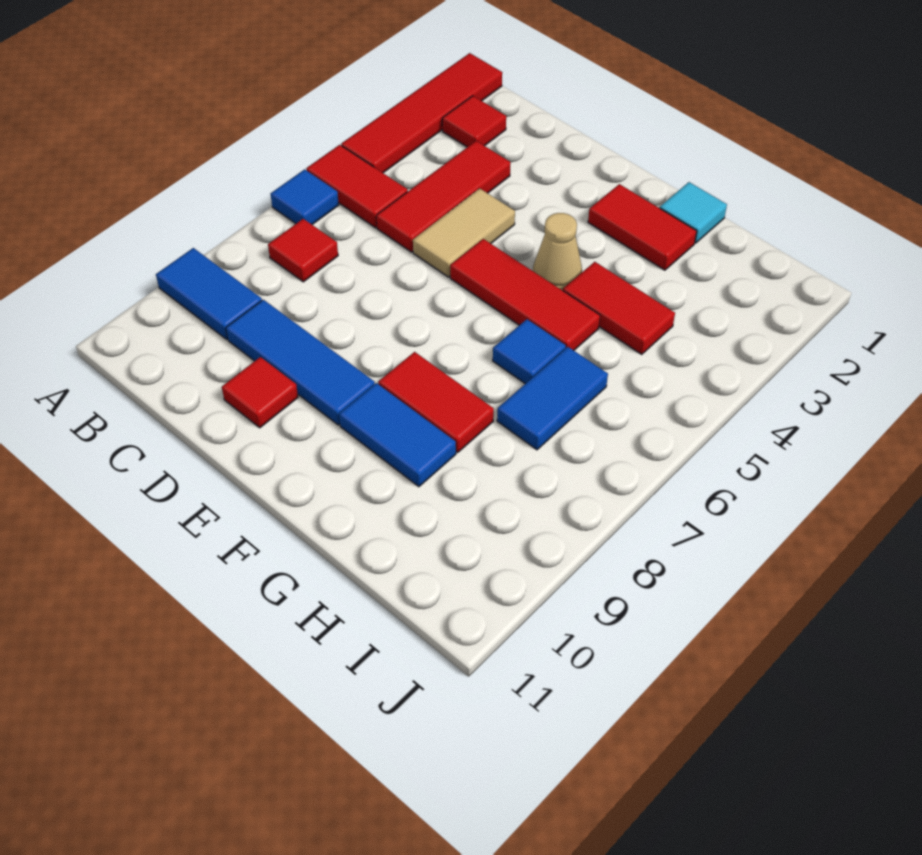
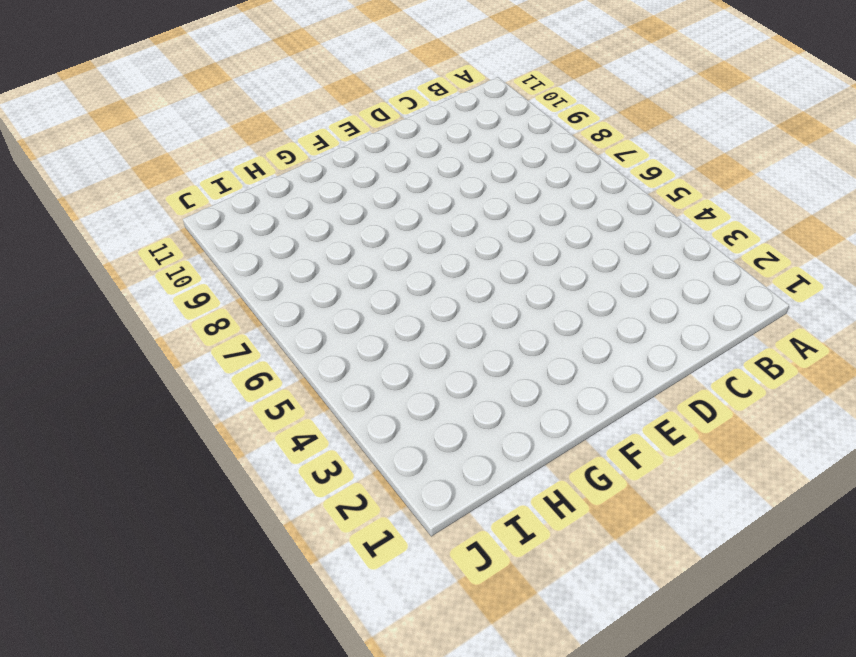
none -> red 1x4 tile [341,53,502,173]
none -> red 1x2 tile [306,145,408,228]
none -> blue 1x1 tile [271,169,339,225]

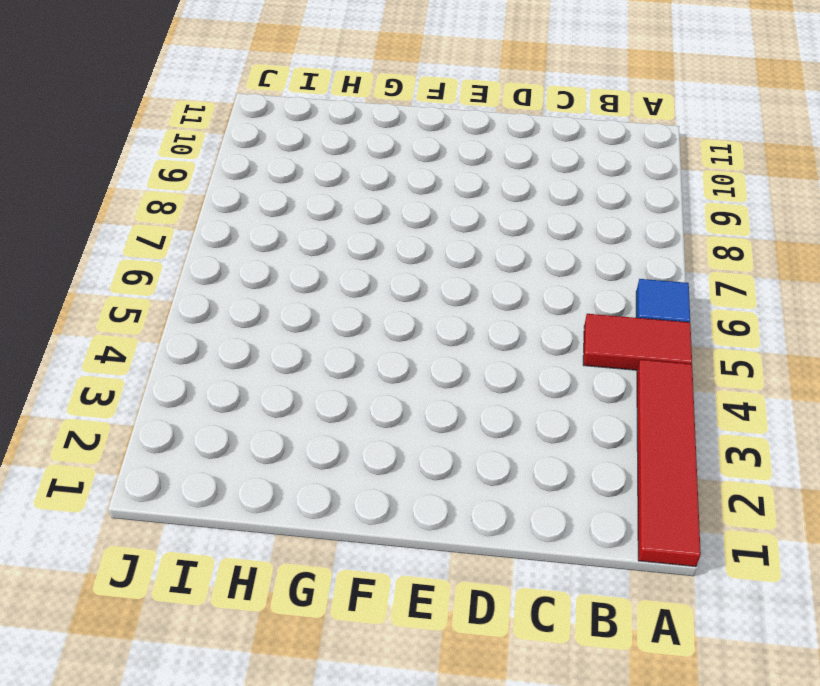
none -> blue 1x2 tile [156,248,262,339]
none -> red 1x1 tile [442,96,506,147]
none -> red 1x1 tile [268,219,338,282]

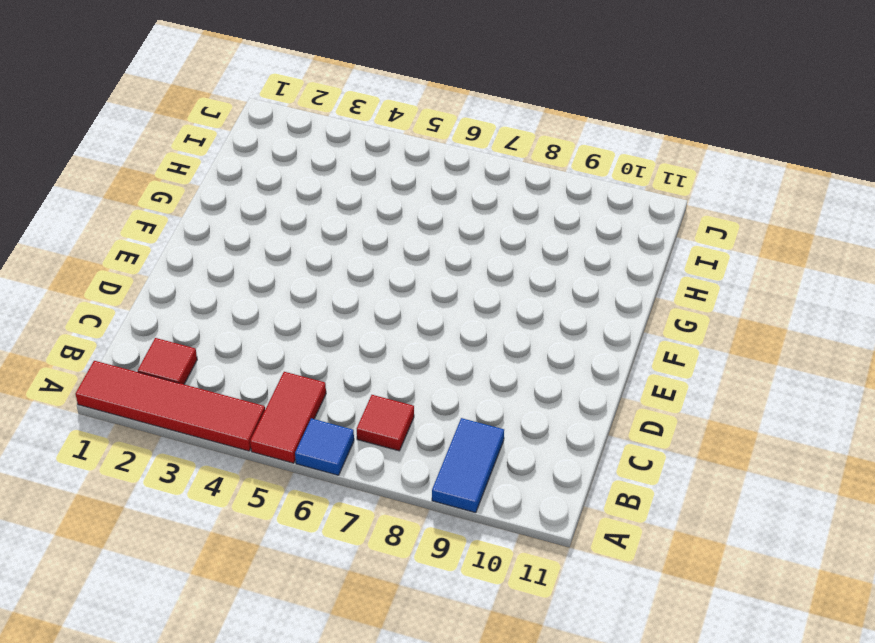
none -> red 1x3 tile [376,141,511,252]
none -> blue 1x3 tile [226,300,375,425]
none -> tan 1x2 tile [413,188,515,277]

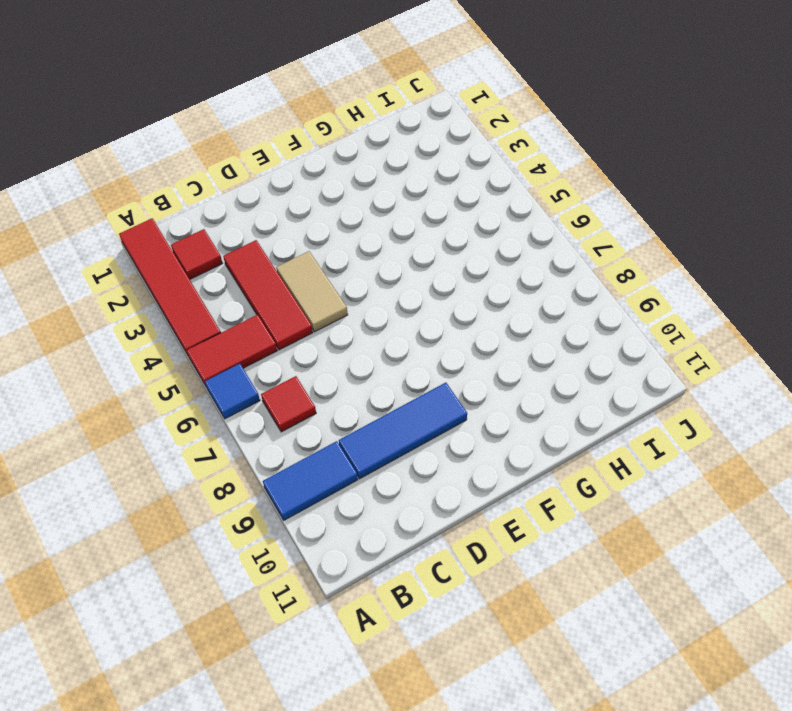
none -> red 1x1 tile [222,357,298,428]
none -> red 1x3 tile [450,239,600,350]
none -> red 1x2 tile [588,184,697,270]

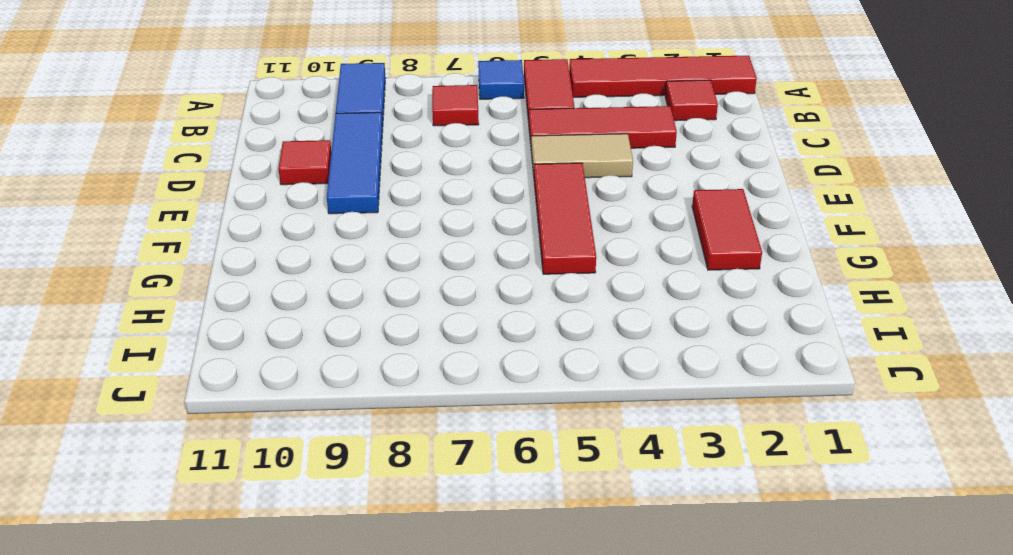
none -> tan 1x1 cone [533,213,582,291]
none -> red 1x2 tile [378,352,494,452]
none -> blue 1x2 tile [339,383,456,487]

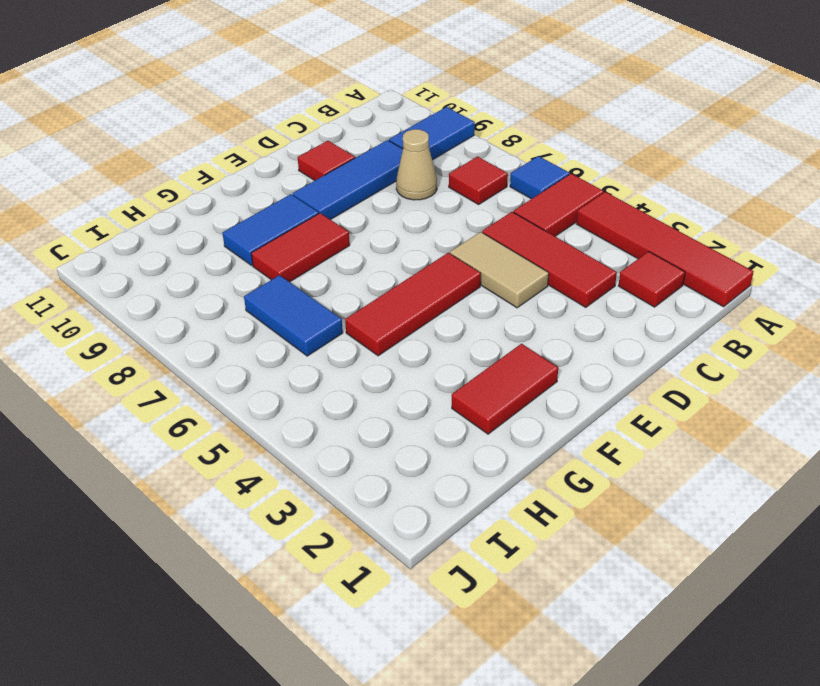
tan 1x1 cone [396,129,437,200] -> tan 1x1 cone moved to [533,213,582,291]
none -> cyan 1x1 tile [660,182,727,243]
none -> red 1x2 tile [563,262,675,354]
none -> blue 1x1 tile [493,319,566,384]

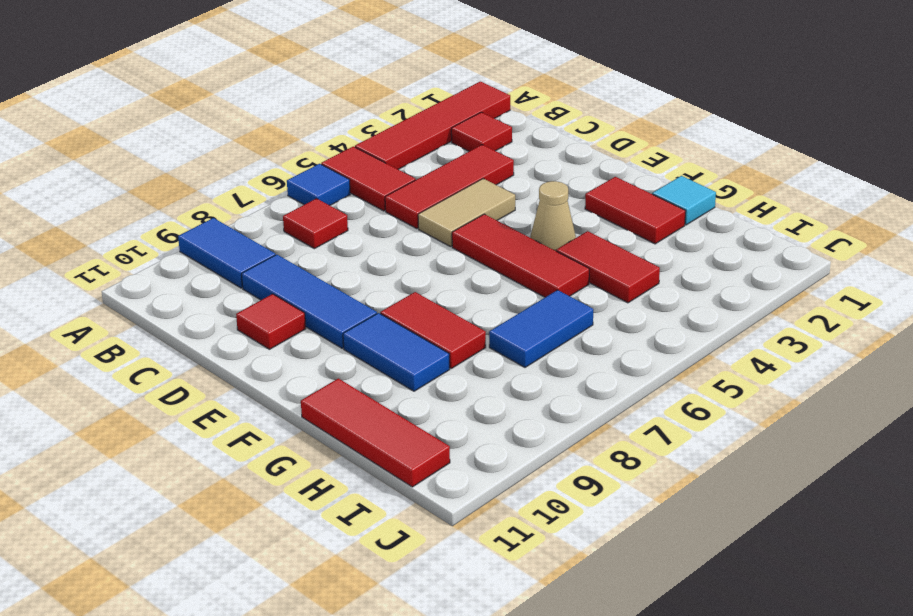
red 1x3 tile [301,378,450,487] -> none
none -> blue 1x1 tile [493,319,566,384]

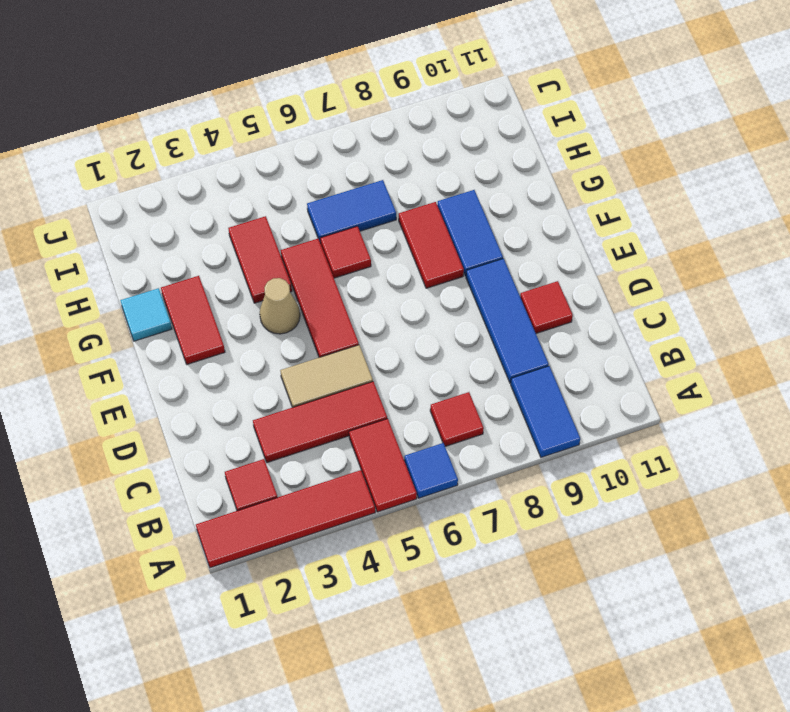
red 1x1 tile [320,226,371,278] -> blue 1x1 tile [493,319,566,384]

